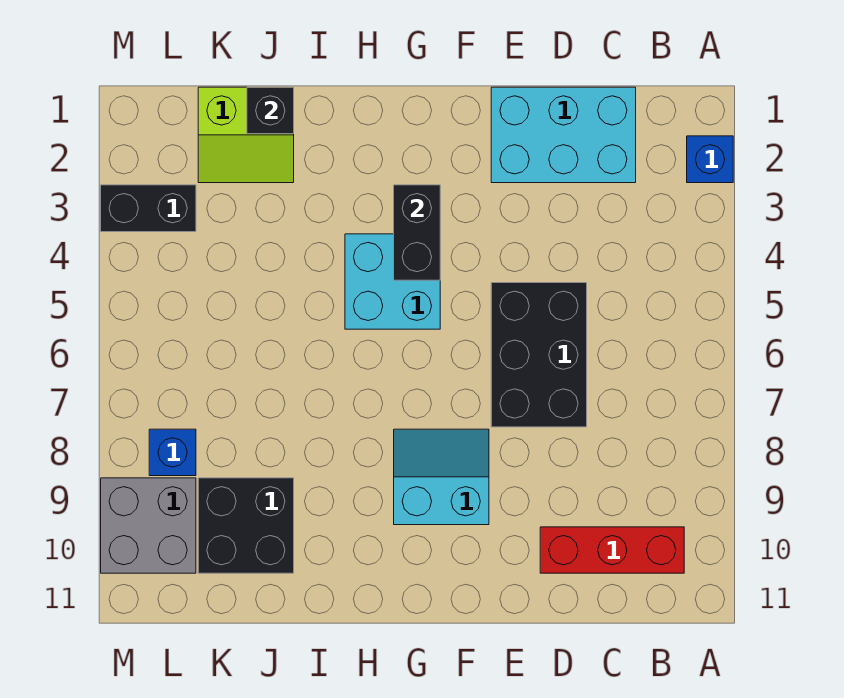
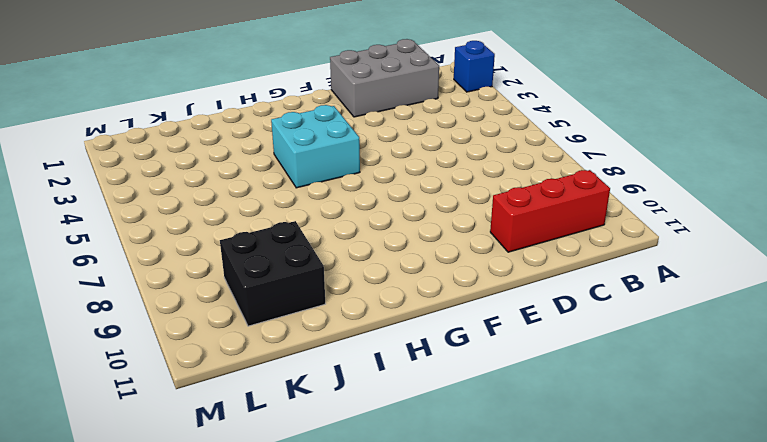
grey 2x3 brick [330,39,439,117] -> cyan 2x3 brick [491,87,636,183]
none -> black 2x3 brick [491,283,587,427]
none -> cyan 2x2 slope [394,429,489,525]
none -> lime 2x2 slope [198,87,294,183]

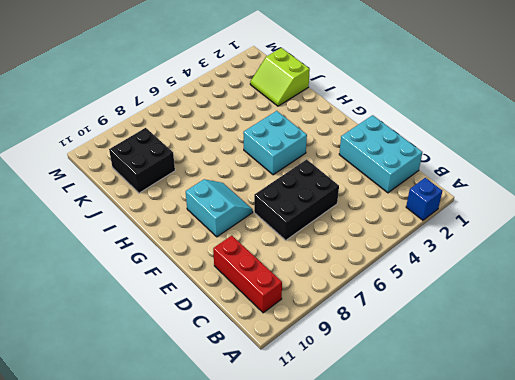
none -> black 1x2 brick [101,185,196,232]
none -> blue 1x1 brick [149,429,196,476]
none -> grey 2x2 brick [101,478,196,573]

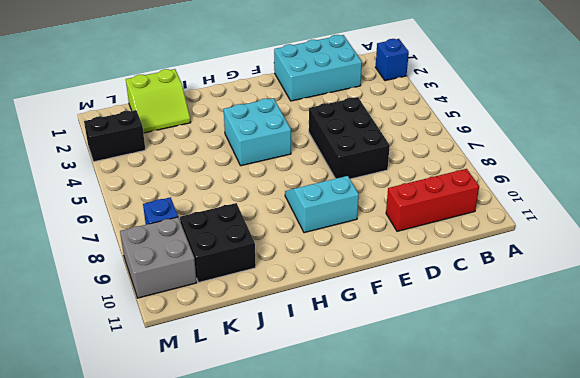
none -> black 1x2 brick [394,185,440,280]
none -> black 1x1 brick [247,87,294,134]

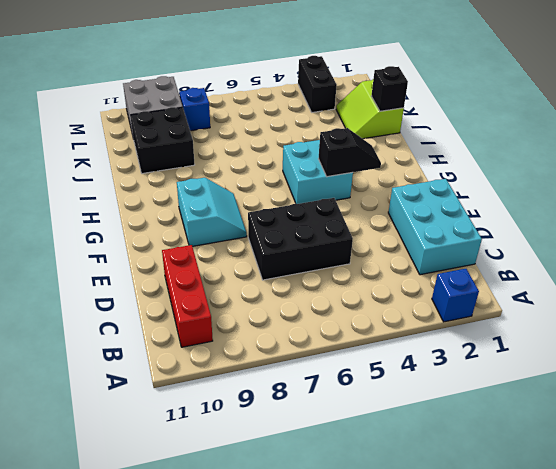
black 1x2 slope [318,128,381,177] -> black 1x2 brick [394,185,440,280]

